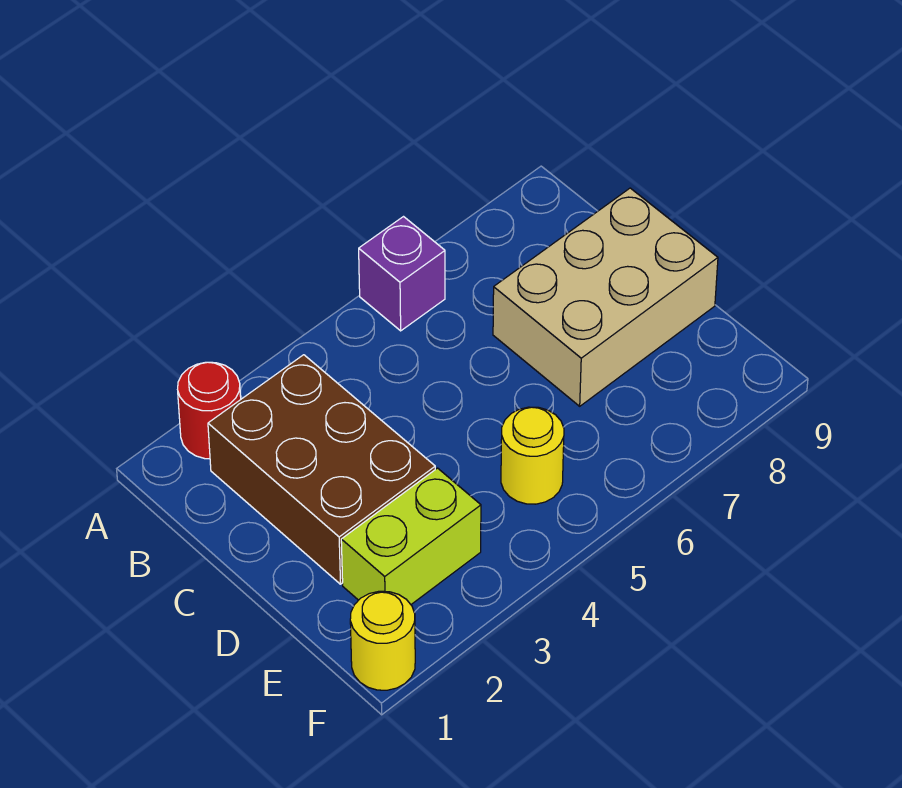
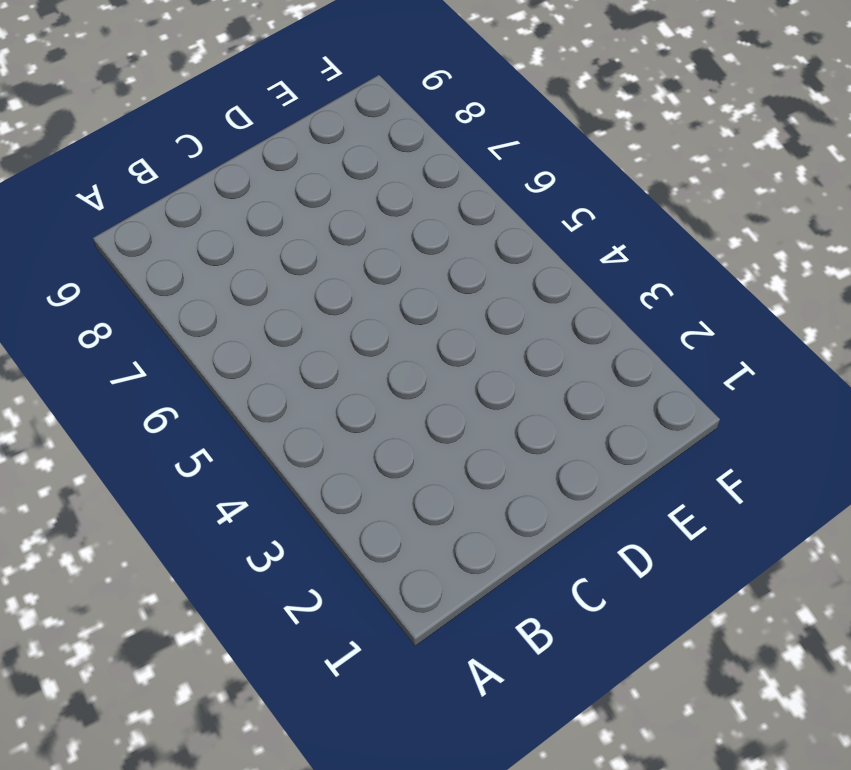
none -> red 1x1 round brick [178,362,241,459]
none -> purple 1x1 brick [359,217,445,331]

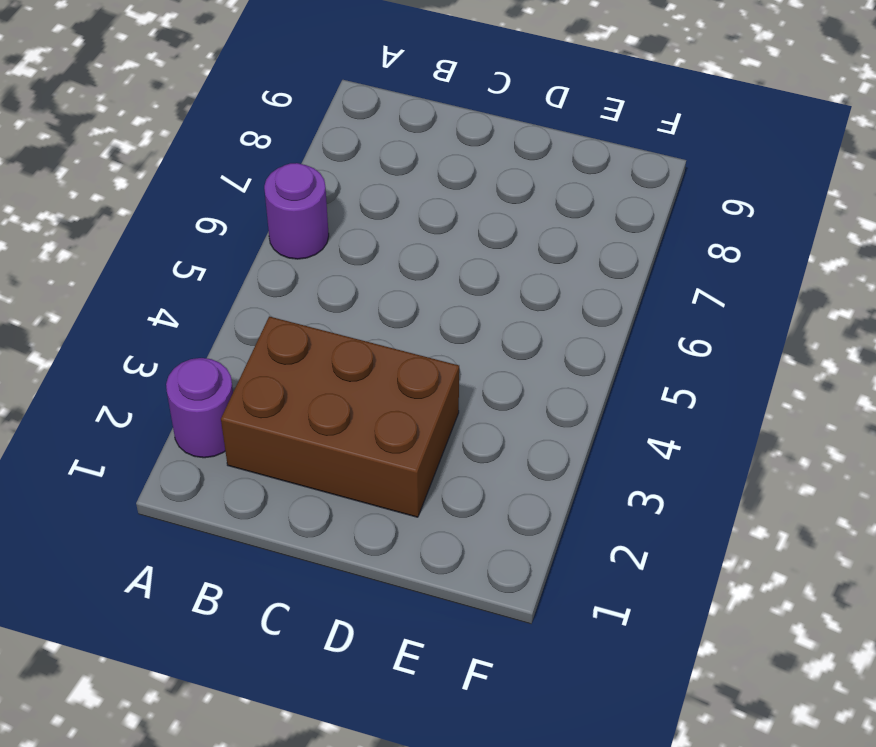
purple 1x1 round brick [166,358,233,458] -> red 1x1 round brick [178,362,241,459]
purple 1x1 round brick [264,163,329,259] -> purple 1x1 brick [359,217,445,331]
none -> tan 2x3 brick [493,188,718,406]
none -> lime 1x2 brick [341,468,481,604]

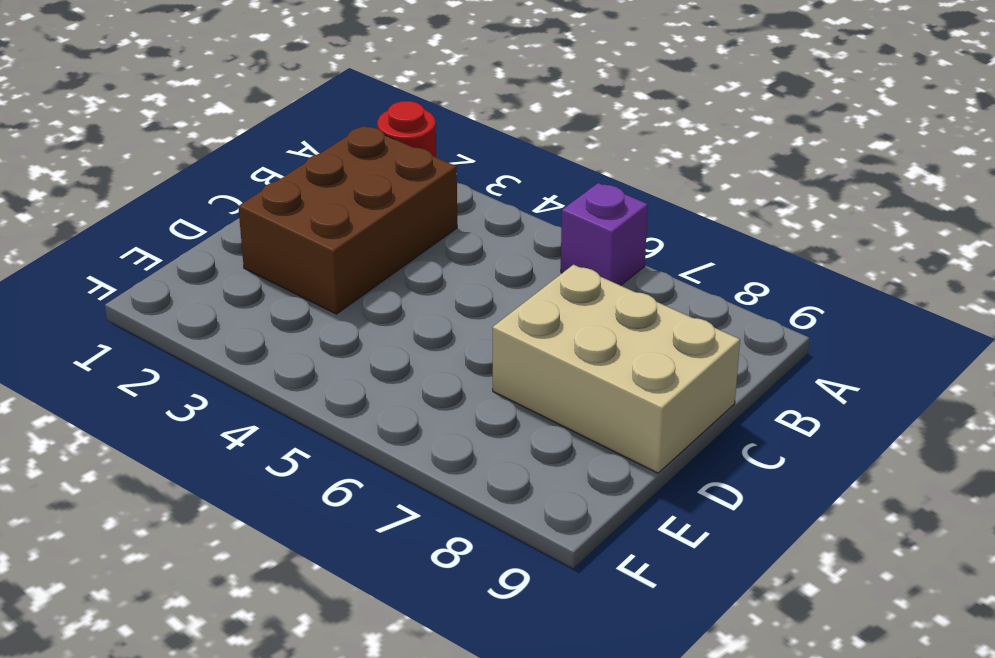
none -> lime 1x2 brick [341,468,481,604]
none -> yellow 1x1 round brick [501,407,564,504]

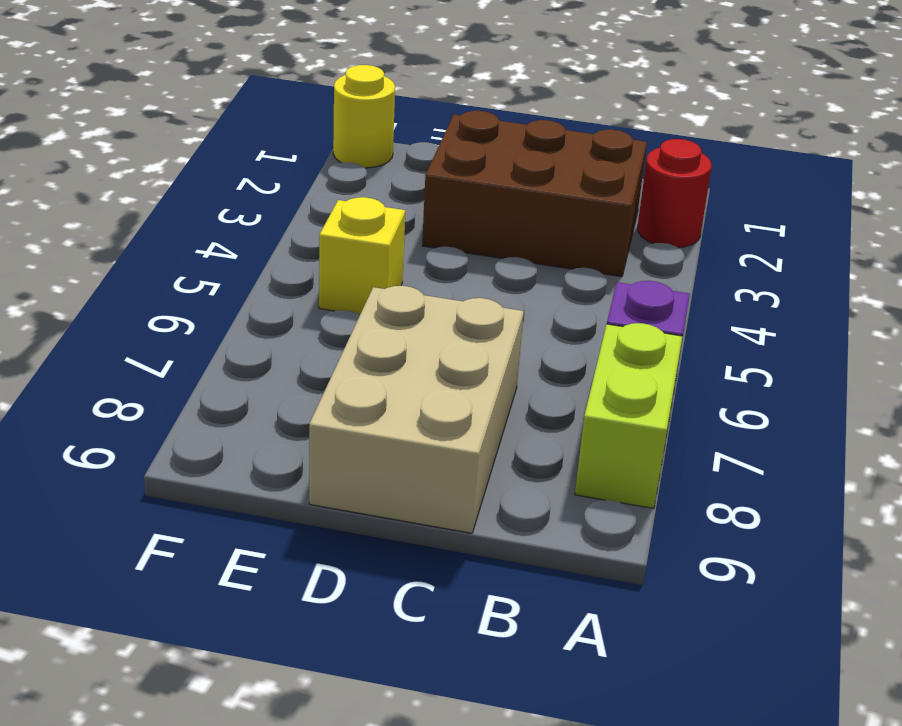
lime 1x2 brick [575,323,683,508] -> lime 1x2 brick moved to [341,468,481,604]
yellow 1x1 brick [319,197,405,315] -> yellow 1x1 round brick [501,407,564,504]

